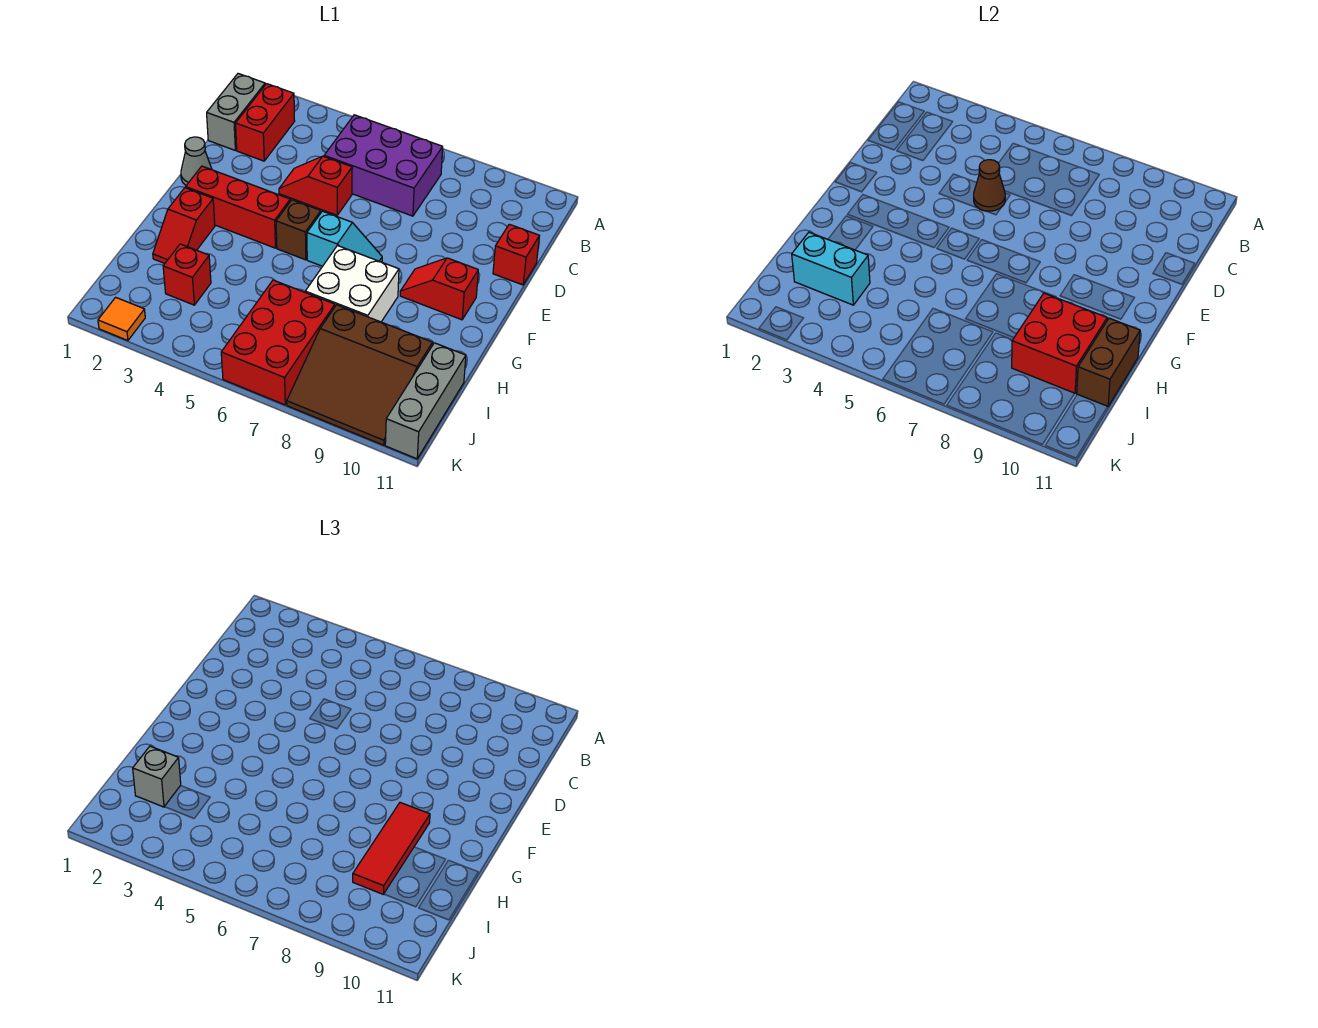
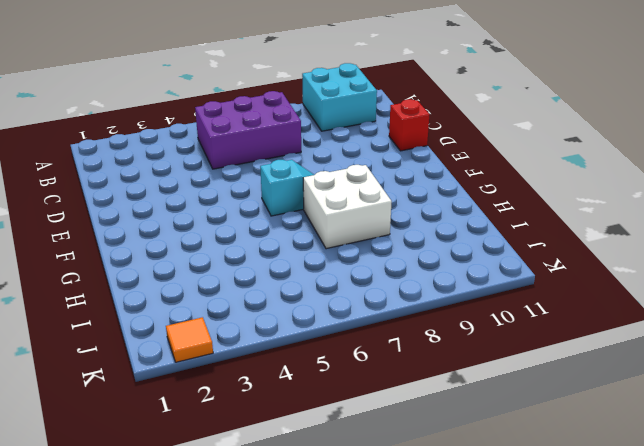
cyan 2x2 brick [302,63,377,131] -> none
none -> grey 1x2 brick [207,74,265,150]
none -> red 1x2 brick [236,84,295,161]
none -> red 1x2 slope [279,156,352,215]

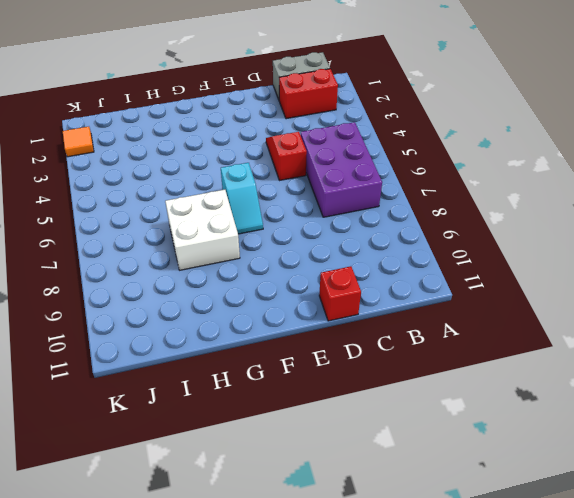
none -> grey 1x1 cone [181,137,212,185]
none -> red 1x3 brick [186,166,290,248]
none -> brown 1x1 brick [276,200,321,260]

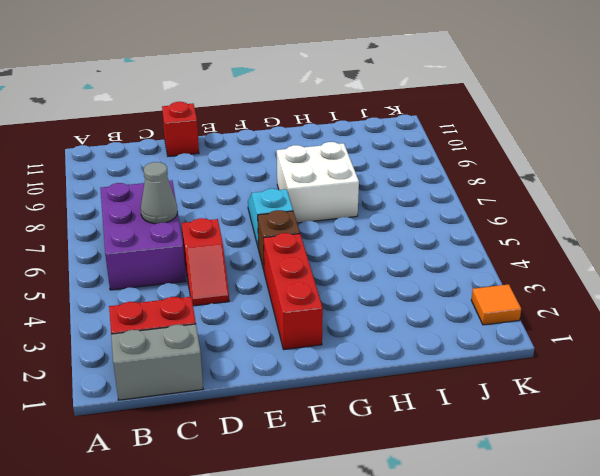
grey 1x1 cone [141,162,178,224] -> grey 1x1 cone moved to [181,137,212,185]
none -> red 1x2 slope [400,258,478,320]
none -> red 1x2 slope [153,188,215,263]
none -> red 1x1 brick [163,244,211,305]

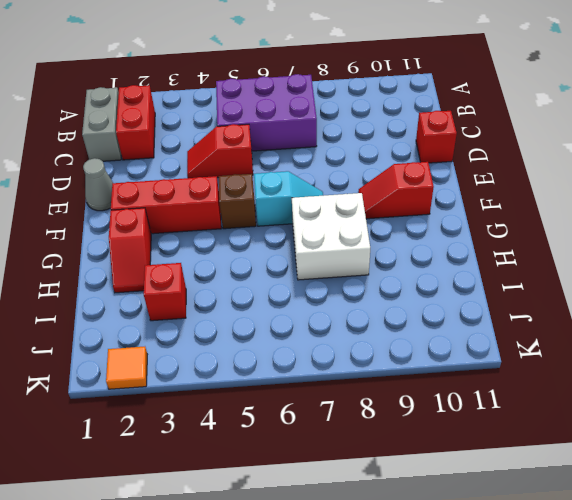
none -> red 2x3 brick [221,280,335,405]
none -> brown 3x3 slope [287,305,433,445]
none -> grey 1x3 brick [385,343,466,459]

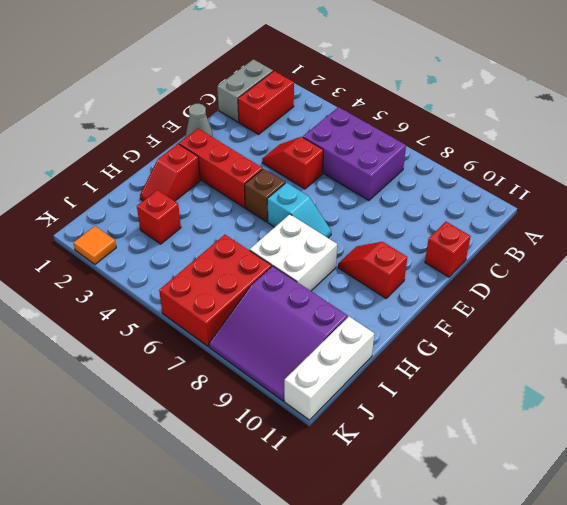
purple 3x3 slope [209,266,348,401] -> brown 3x3 slope [287,305,433,445]
white 1x3 brick [284,317,374,420] -> grey 1x3 brick [385,343,466,459]
none -> brown 1x1 cone [974,160,1005,211]
none -> red 2x2 brick [1012,293,1107,393]
none -> brown 1x2 brick [1077,318,1140,407]

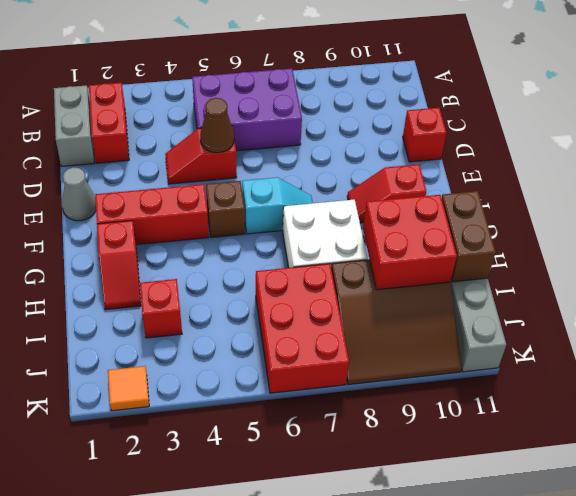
none -> cyan 1x2 brick [792,232,870,305]
none -> red 1x3 tile [353,803,430,894]
none -> grey 1x1 brick [133,746,181,807]

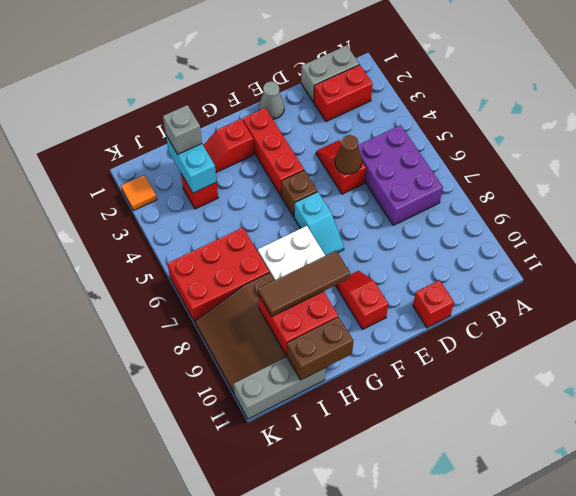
brown 1x3 tile [258,251,351,316] -> red 1x3 tile [353,803,430,894]

